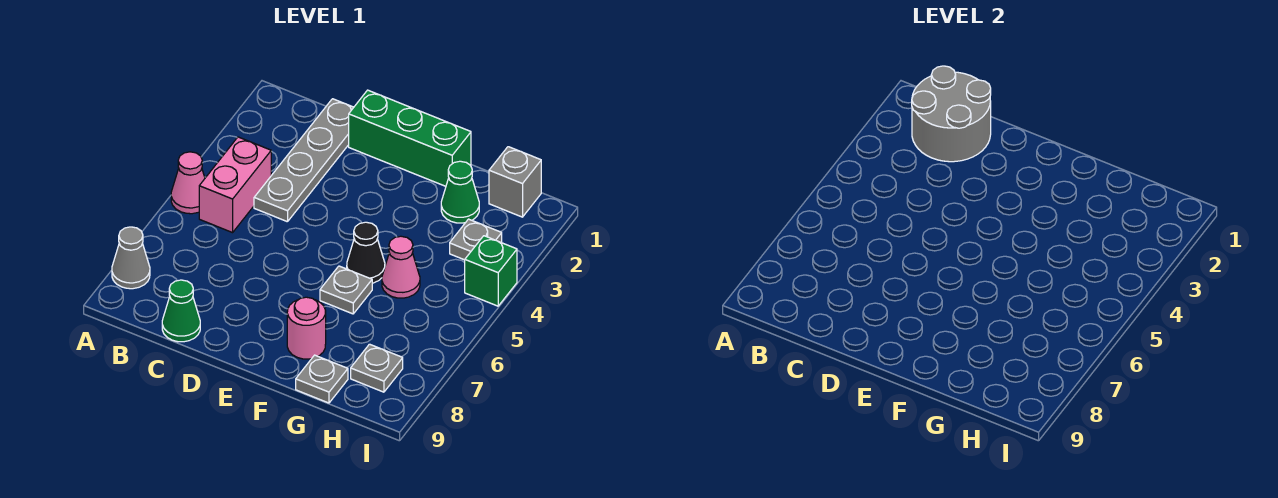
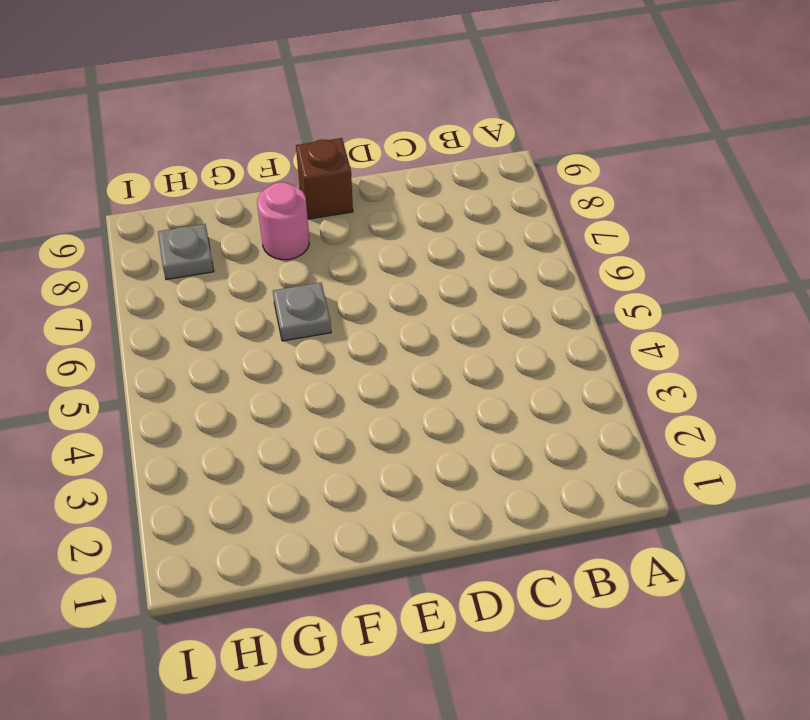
brown 1x1 brick [296,138,353,219] -> none
none -> pink 1x1 cone [171,152,205,214]
none -> grey 1x1 cone [112,227,150,289]
none -> pink 1x2 brick [199,137,271,233]

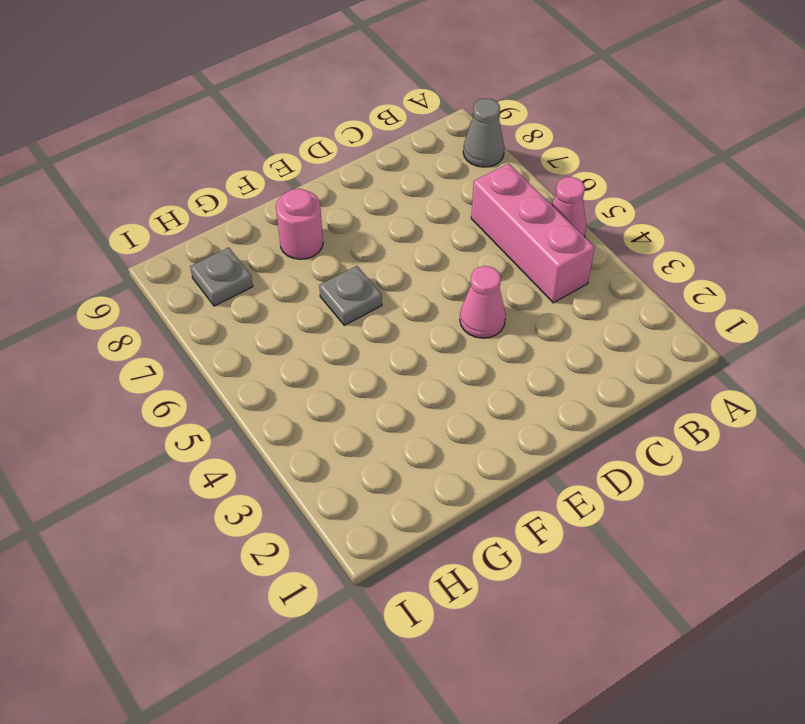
pink 1x3 brick [471,164,595,303] -> pink 1x2 brick [199,137,271,233]
pink 1x1 cone [460,266,506,338] -> pink 1x1 cone moved to [382,236,420,298]
none -> grey 1x4 plate [254,99,354,222]
none -> green 1x1 cone [162,280,200,342]
none -> green 1x3 brick [349,90,471,186]

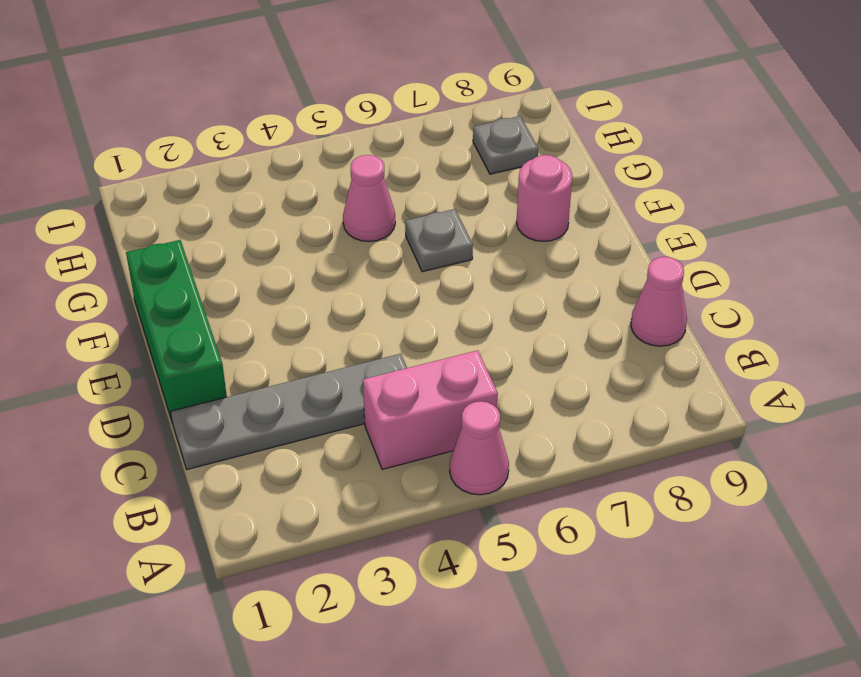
pink 1x1 cone [631,257,687,346] -> green 1x1 cone [162,280,200,342]
none -> grey 1x1 cone [112,227,150,289]
none -> black 1x1 cone [347,222,385,283]
none -> green 1x1 cone [441,161,479,223]

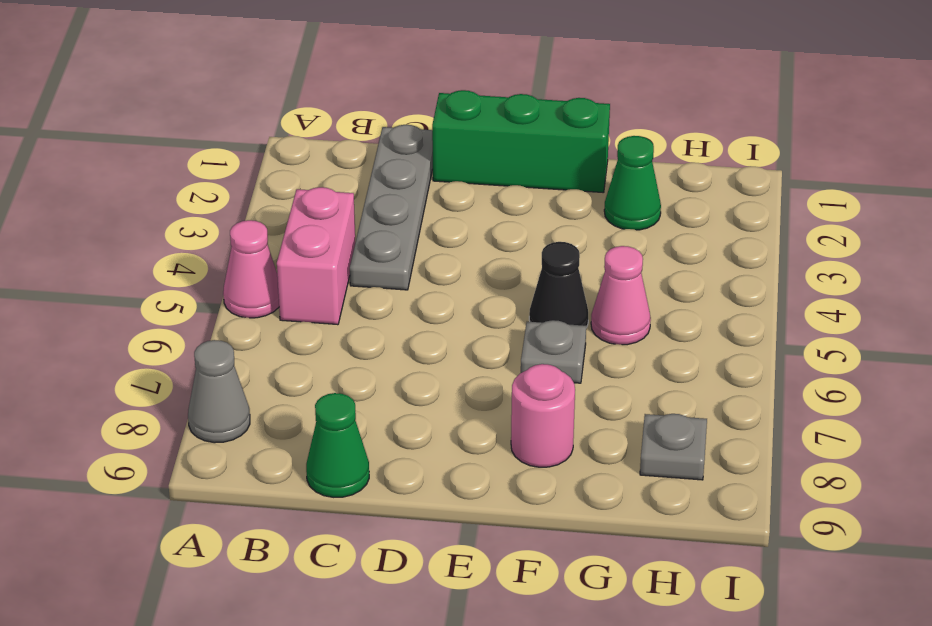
none -> grey 1x1 plate [296,355,348,403]
none -> grey 1x1 brick [489,147,541,217]
none -> grey 1x1 plate [450,219,502,260]

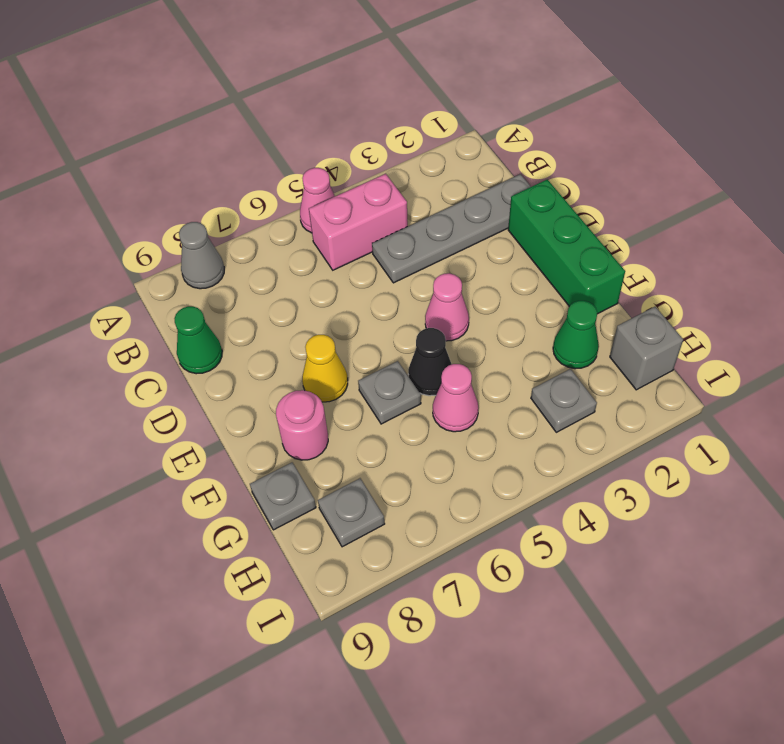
pink 1x1 cone [425,273,469,341] -> none
yellow 1x1 cone [302,335,348,402] -> none
none -> green 1x1 brick [465,236,517,306]
none -> grey 2x2 round brick [912,66,991,162]

